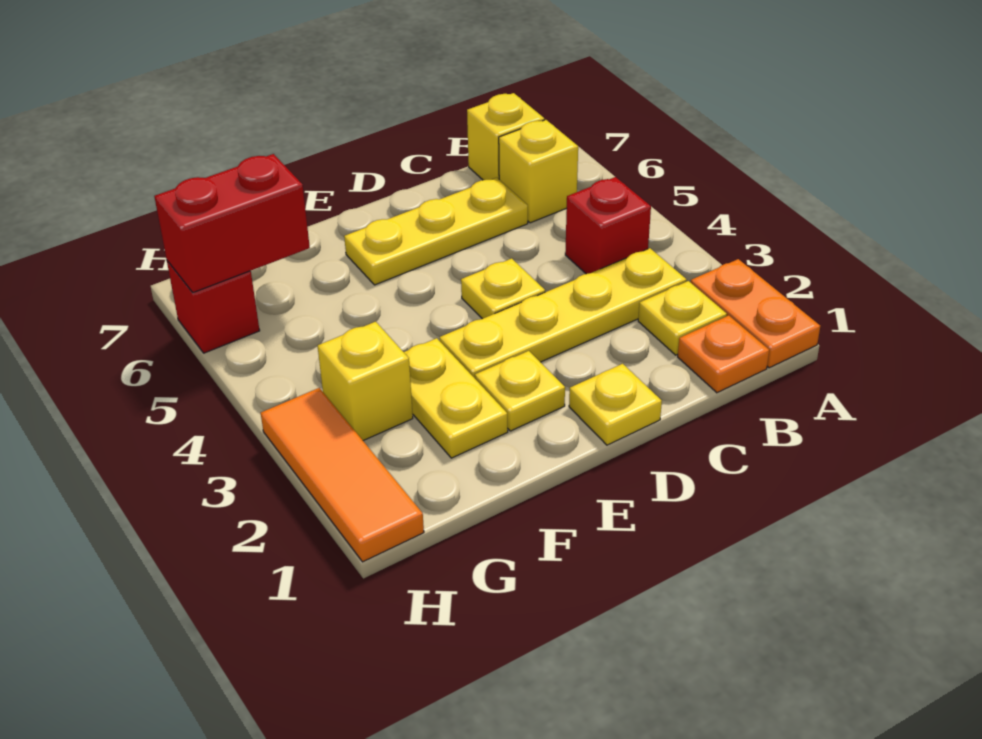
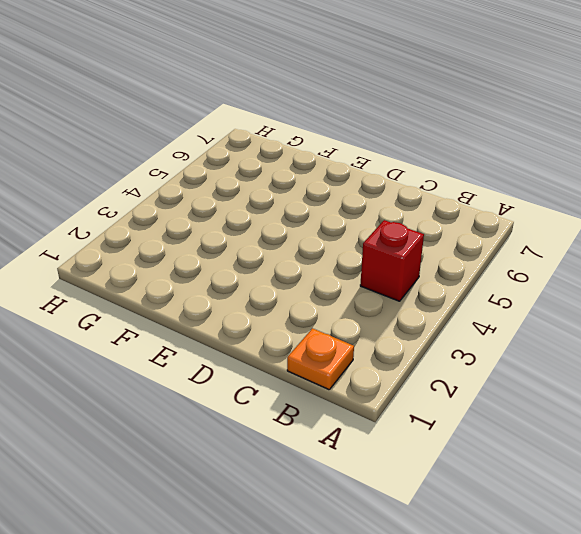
none -> orange 1x2 plate [691,259,820,368]
none -> yellow 1x1 plate [638,281,727,355]
none -> yellow 1x4 plate [440,248,687,378]

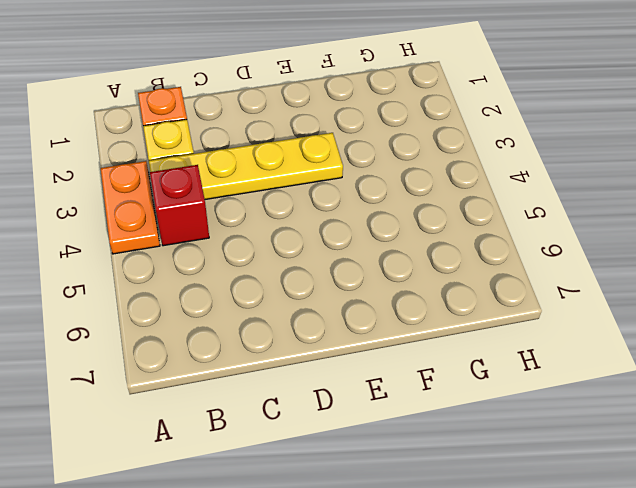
orange 1x2 plate [101,161,160,254] -> orange 1x2 plate moved to [691,259,820,368]
none -> yellow 1x1 brick [499,120,578,223]
none -> yellow 1x1 brick [467,93,544,180]
none -> yellow 1x3 plate [344,178,528,285]

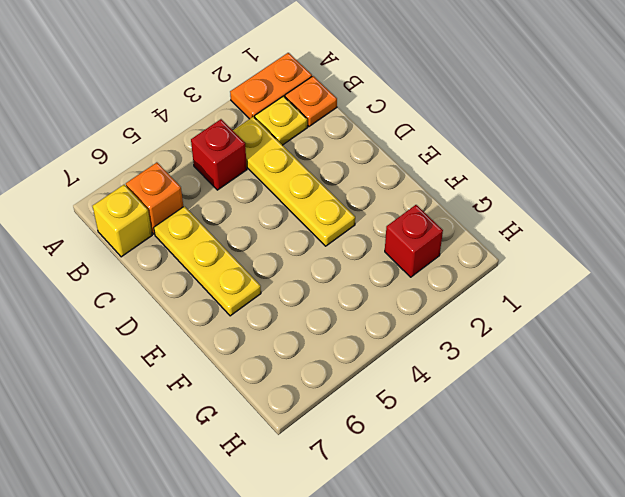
orange 1x1 brick [126,162,183,234] -> yellow 1x1 brick [499,120,578,223]
red 1x1 brick [385,205,443,277] -> red 1x1 brick moved to [167,261,260,353]
none -> yellow 1x1 plate [569,364,662,445]
none -> yellow 1x1 plate [461,258,545,319]
none -> yellow 1x1 plate [475,351,565,431]

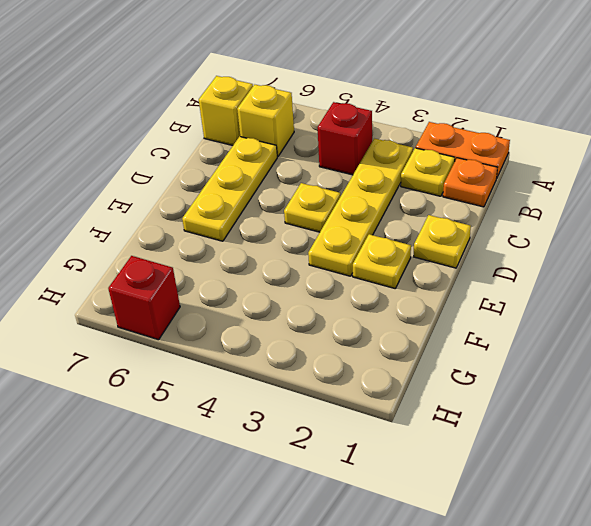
none -> yellow 1x2 plate [404,338,508,458]
none -> yellow 1x1 brick [318,322,413,441]
none -> orange 1x3 tile [261,388,424,562]

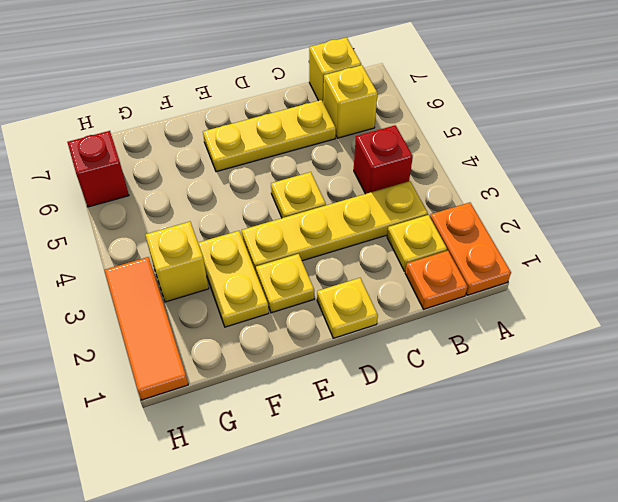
none -> red 1x2 brick [154,154,310,293]

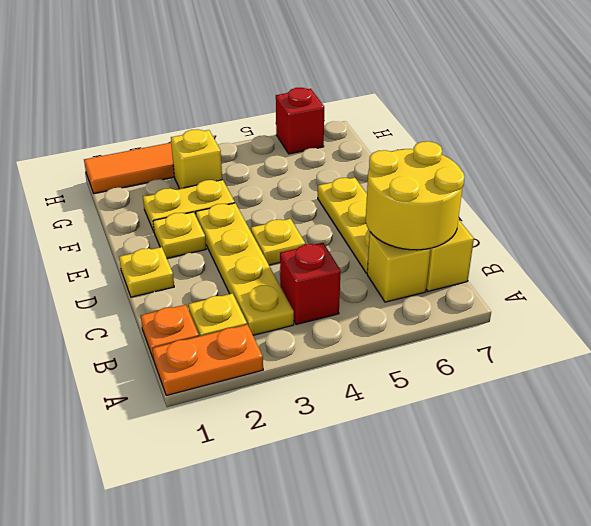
yellow 2x2 round brick [366,141,465,250] -> none
none -> red 1x2 brick [154,154,310,293]

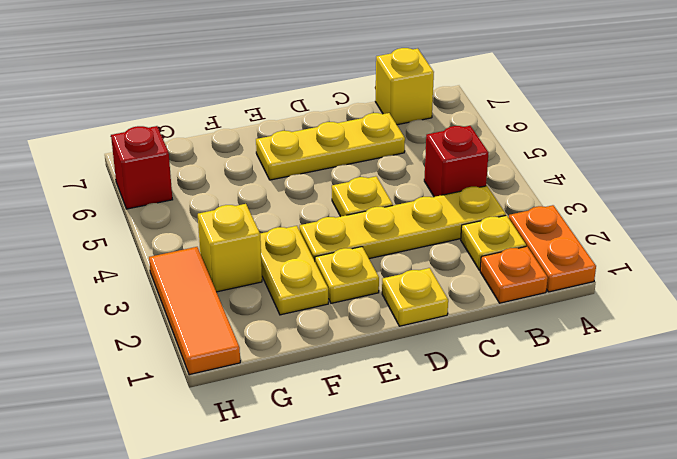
none -> yellow 1x1 brick [499,120,578,223]
none -> red 1x2 brick [154,154,310,293]

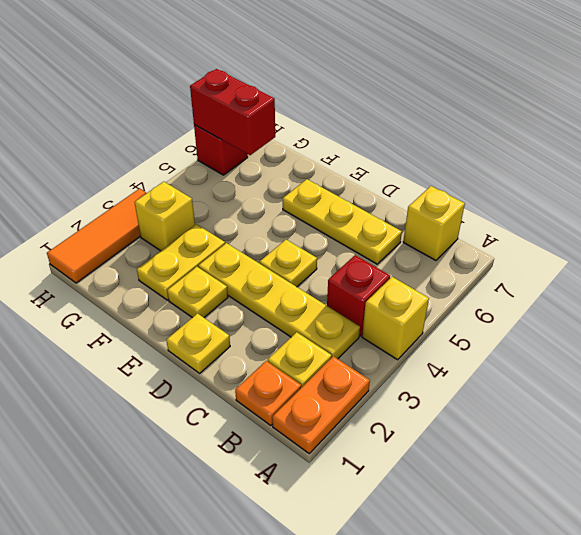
yellow 1x1 brick [362,277,429,360] -> yellow 1x1 brick moved to [499,120,578,223]

